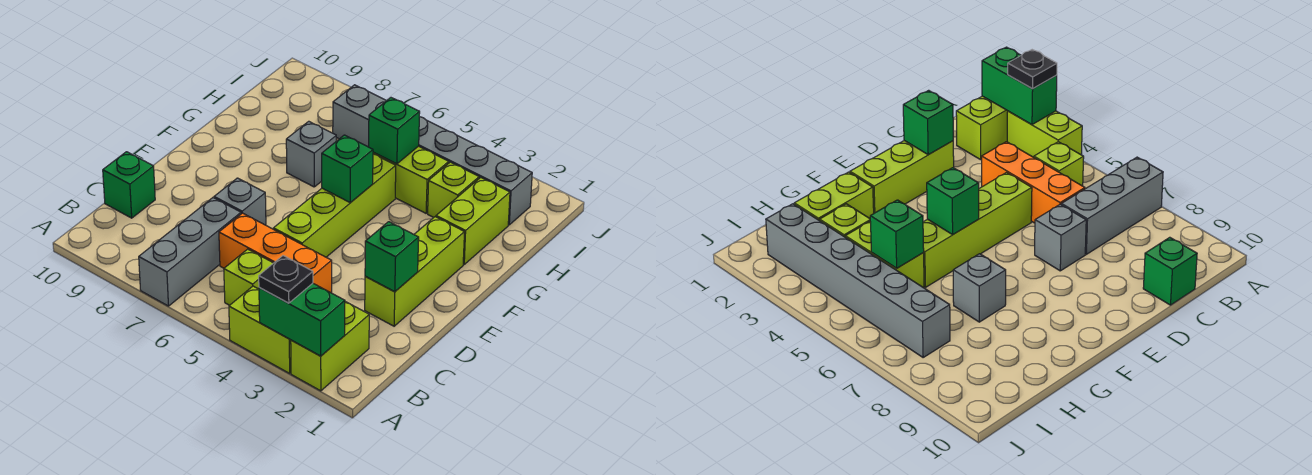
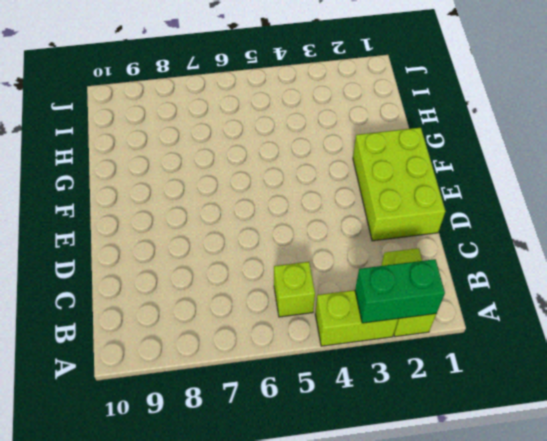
lime 2x3 brick [353,128,445,241] -> lime 1x3 brick [365,217,464,326]
none -> grey 1x3 brick [139,198,241,306]
none -> orange 1x3 brick [219,213,332,293]
none -> green 1x1 brick [103,152,155,218]

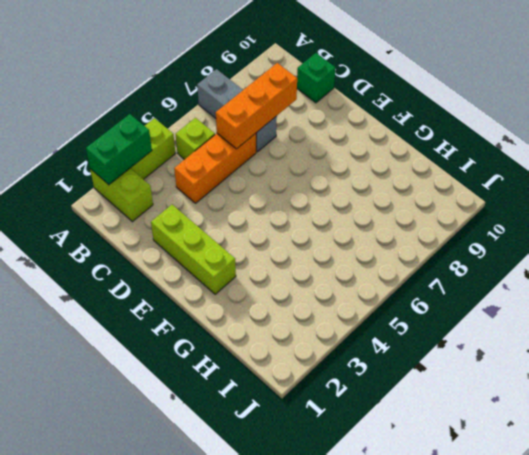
orange 1x3 brick [216,63,297,149] -> none
none -> lime 1x4 brick [273,154,396,257]
none -> grey 1x1 brick [214,178,266,225]
none -> lime 1x2 brick [436,177,510,264]

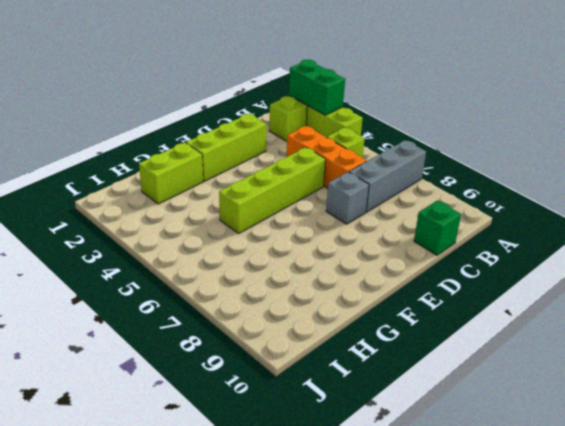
none -> grey 1x1 brick [286,121,336,187]
none -> lime 1x1 brick [428,162,479,217]
none -> lime 1x2 brick [373,146,449,213]

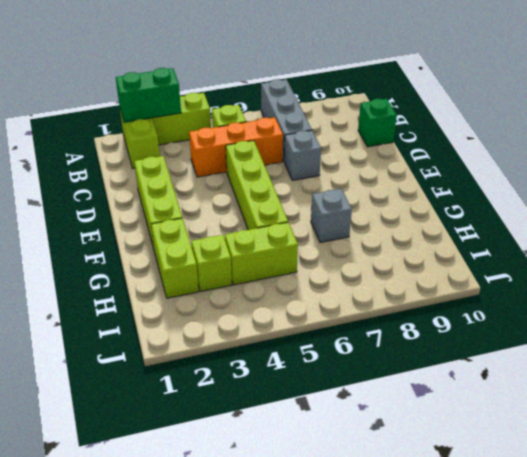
none -> grey 1x6 brick [333,85,532,225]
none -> green 1x1 brick [365,222,419,292]
none -> green 1x1 brick [322,135,373,203]

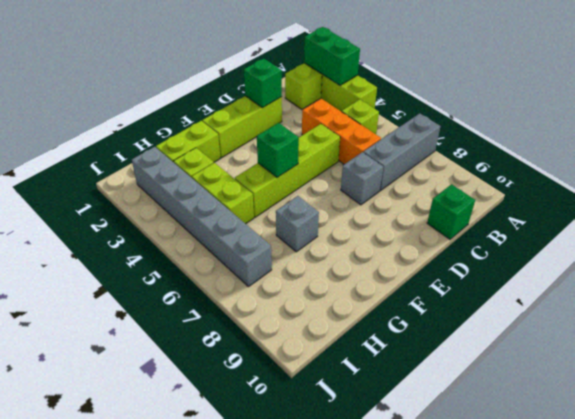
none -> green 1x1 brick [369,98,420,164]
none -> black 1x1 plate [259,256,313,303]

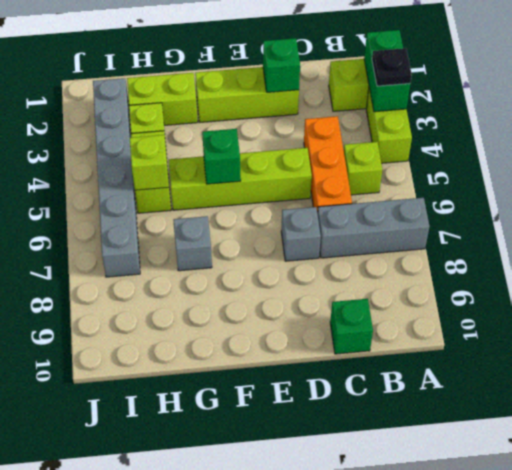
lime 1x1 brick [130,135,169,190] -> green 1x1 brick [369,98,420,164]

